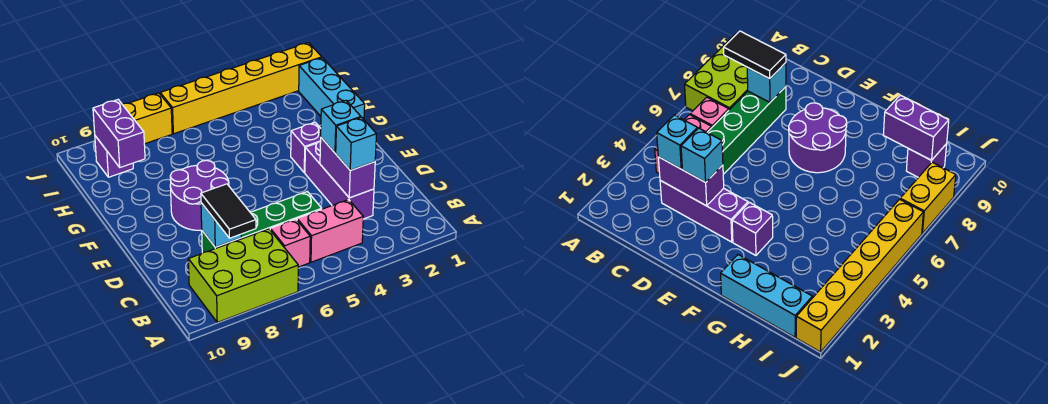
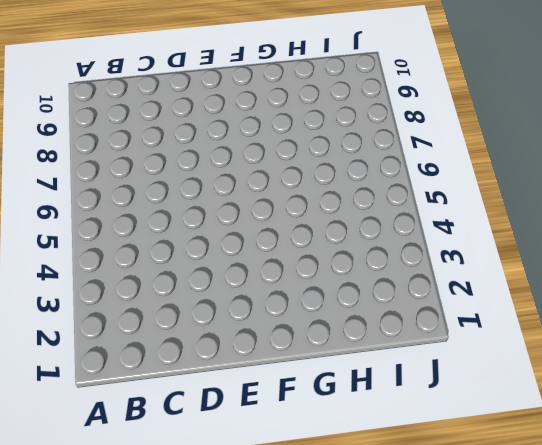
none -> lime 2x3 brick [188,229,298,322]
none -> pink 1x2 brick [297,200,363,262]
none -> pink 1x1 brick [270,219,310,267]

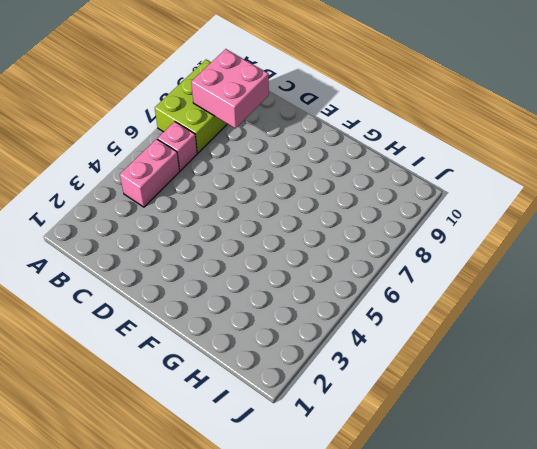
pink 2x2 brick [191,49,269,129] -> cyan 1x1 brick [201,203,241,247]
none -> purple 1x3 brick [305,141,374,219]
none -> green 1x4 brick [202,192,322,253]
none -> purple 2x2 round brick [170,160,229,231]

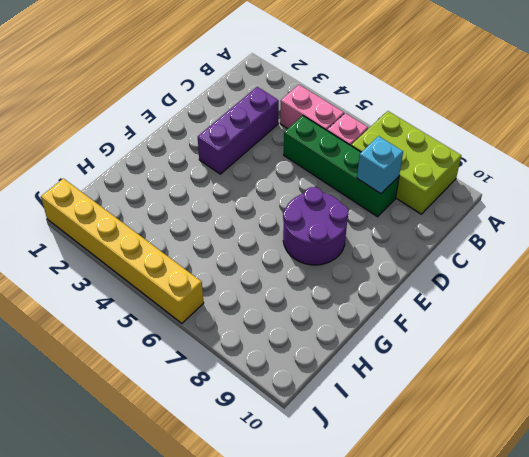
none -> purple 1x1 brick [291,122,321,173]
none -> cyan 1x3 brick [299,58,365,119]
none -> purple 1x1 brick [95,136,133,177]

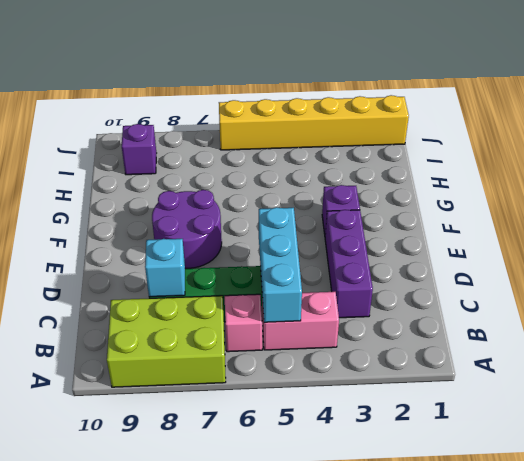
cyan 1x3 brick [259,207,302,322] -> cyan 1x3 brick moved to [299,58,365,119]
none -> yellow 1x2 brick [122,93,172,144]
none -> purple 1x2 brick [320,138,375,198]
none -> purple 1x2 brick [93,100,145,167]

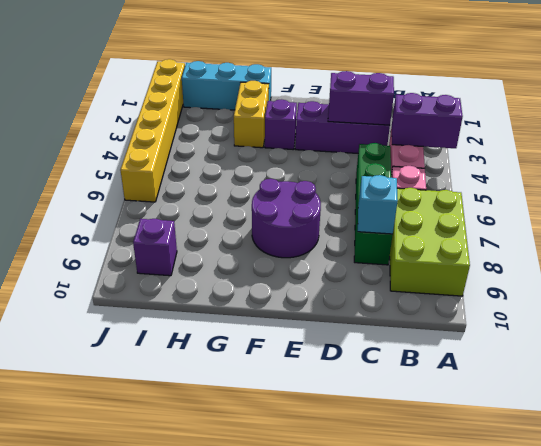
purple 1x2 brick [392,93,463,148] -> purple 1x2 brick moved to [93,100,145,167]
yellow 1x2 brick [234,81,269,148] -> yellow 1x2 brick moved to [122,93,172,144]
none -> black 1x2 tile [201,184,256,238]
none -> cyan 1x1 brick [336,117,376,170]
none -> cyan 1x1 brick [321,101,361,153]

